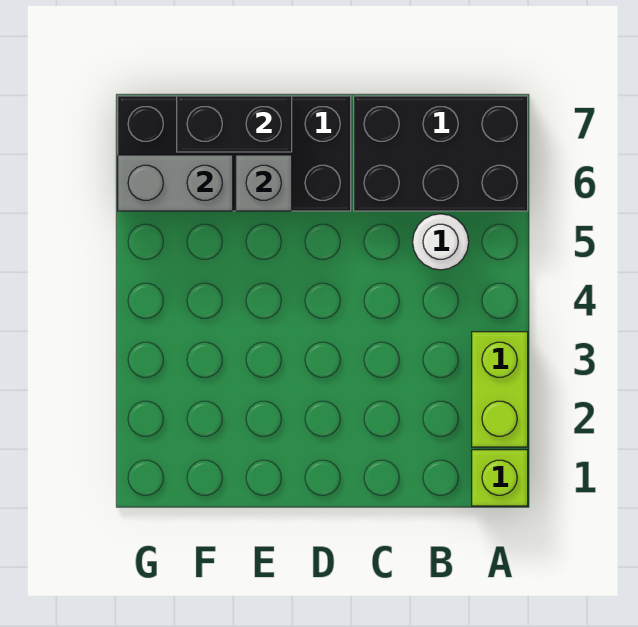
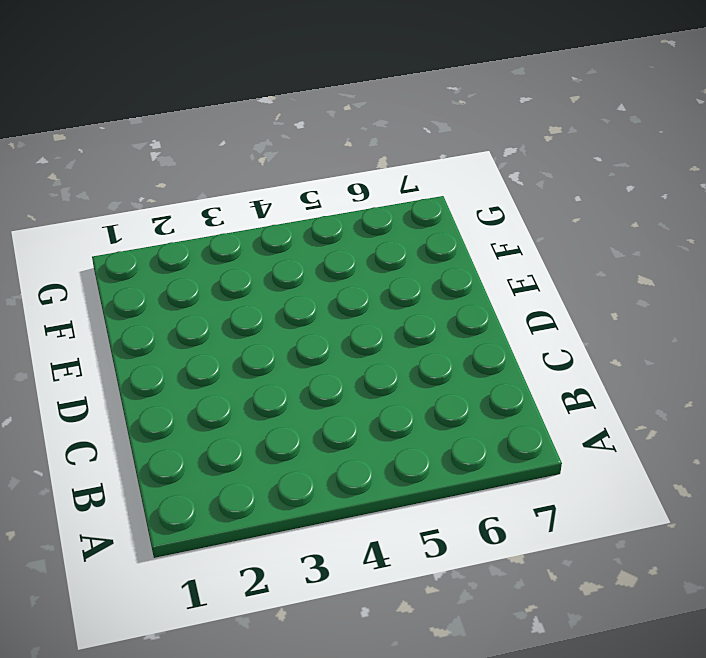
none -> lime 1x1 brick [472,450,528,506]
none -> lime 1x2 brick [472,332,528,447]

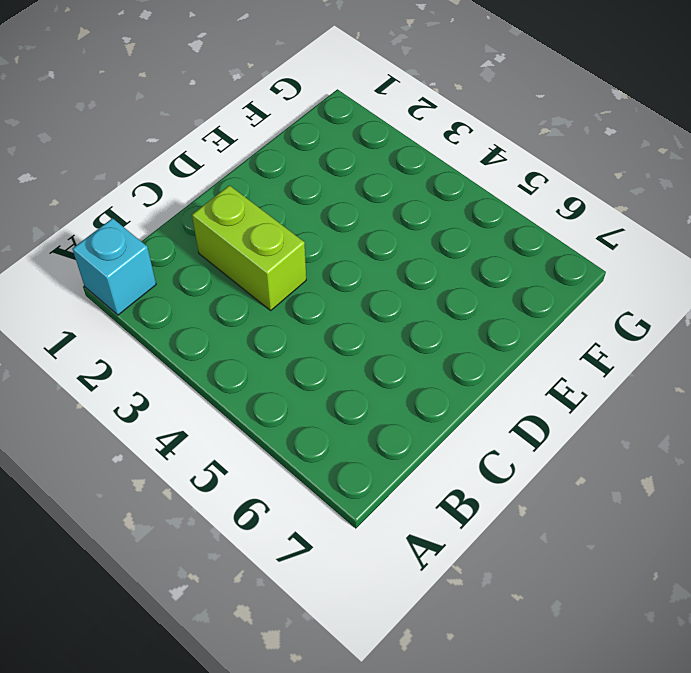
cyan 1x1 brick [72,218,156,315] -> lime 1x1 brick [472,450,528,506]
lime 1x2 brick [192,185,306,310] -> lime 1x2 brick moved to [472,332,528,447]
none -> black 2x3 brick [354,96,528,211]
none -> white 1x1 round brick [413,214,469,270]

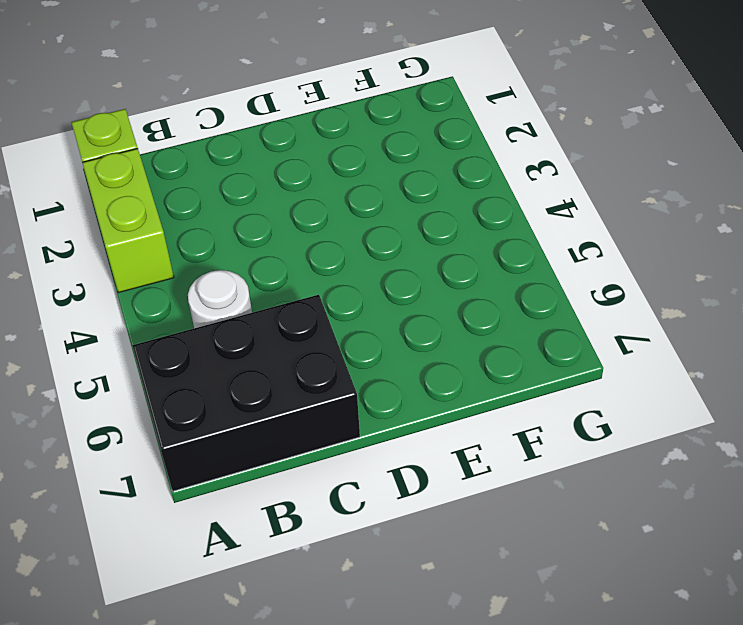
none -> black 2x4 brick [118,96,351,211]
none -> grey 1x1 brick [236,155,292,211]

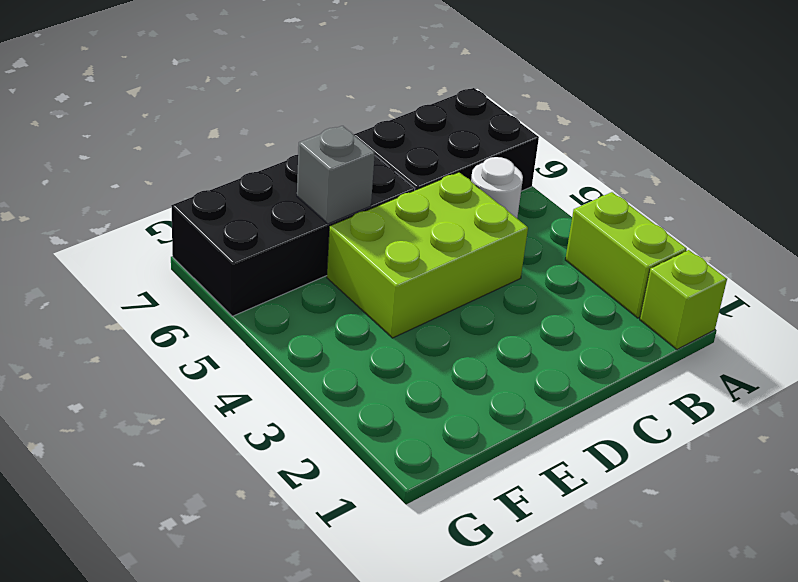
lime 2x3 brick [327,172,528,338] -> none
none -> black 1x2 brick [177,96,292,152]
none -> grey 1x2 brick [118,155,233,211]

